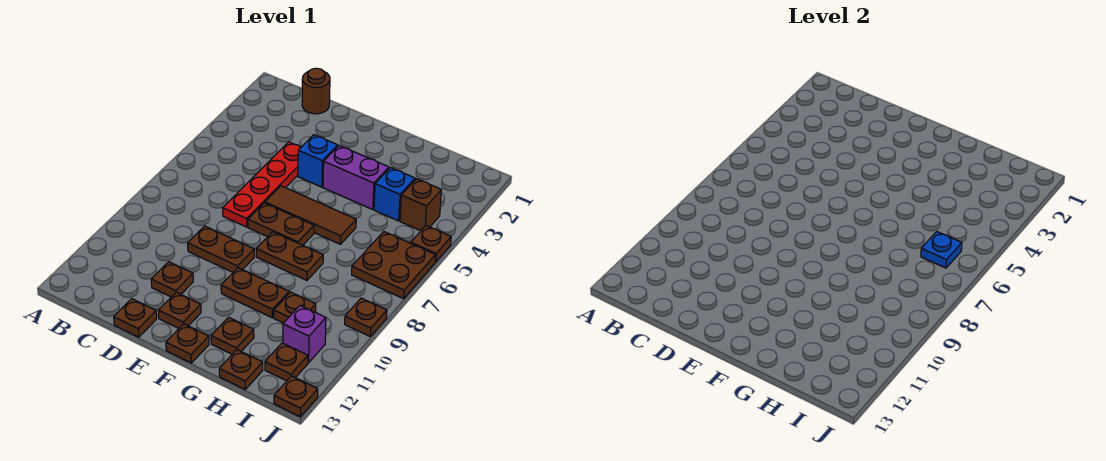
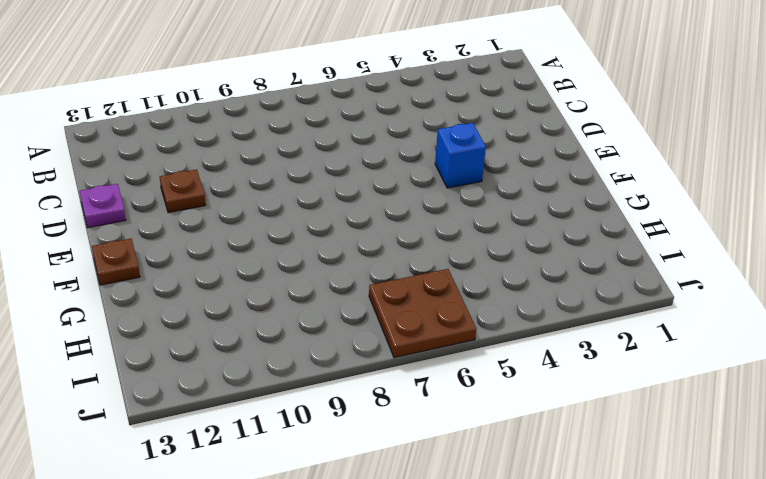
purple 1x1 plate [80,184,126,228] -> brown 1x1 plate [114,299,157,337]
none -> brown 1x1 round brick [302,68,330,114]
none -> red 1x4 plate [223,142,301,227]
none -> brown 1x2 plate [188,226,254,272]

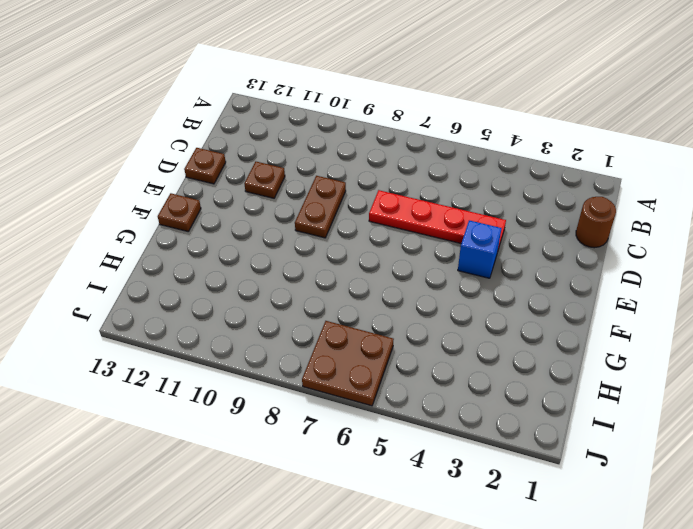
none -> brown 1x3 tile [265,186,356,244]
none -> brown 1x2 plate [248,203,314,245]
none -> brown 1x1 plate [158,292,201,328]

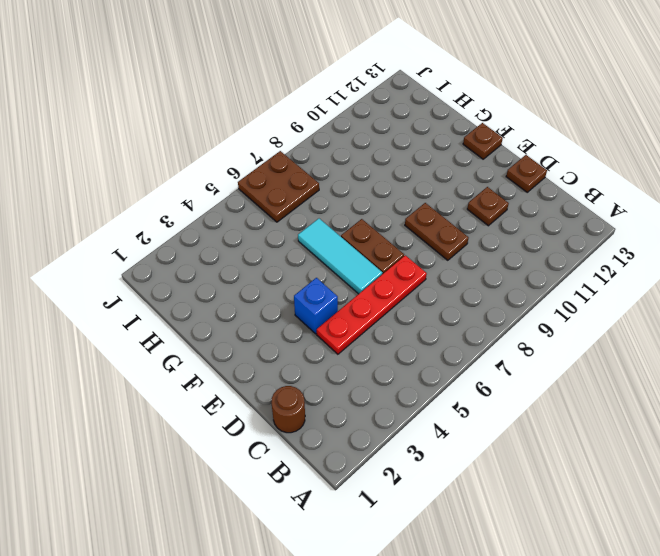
cyan 1x3 tile [298,219,382,294] -> brown 1x3 tile [265,186,356,244]
none -> brown 1x1 plate [158,292,201,328]
none -> purple 1x2 brick [323,146,389,210]
none -> brown 1x2 plate [256,232,323,280]

